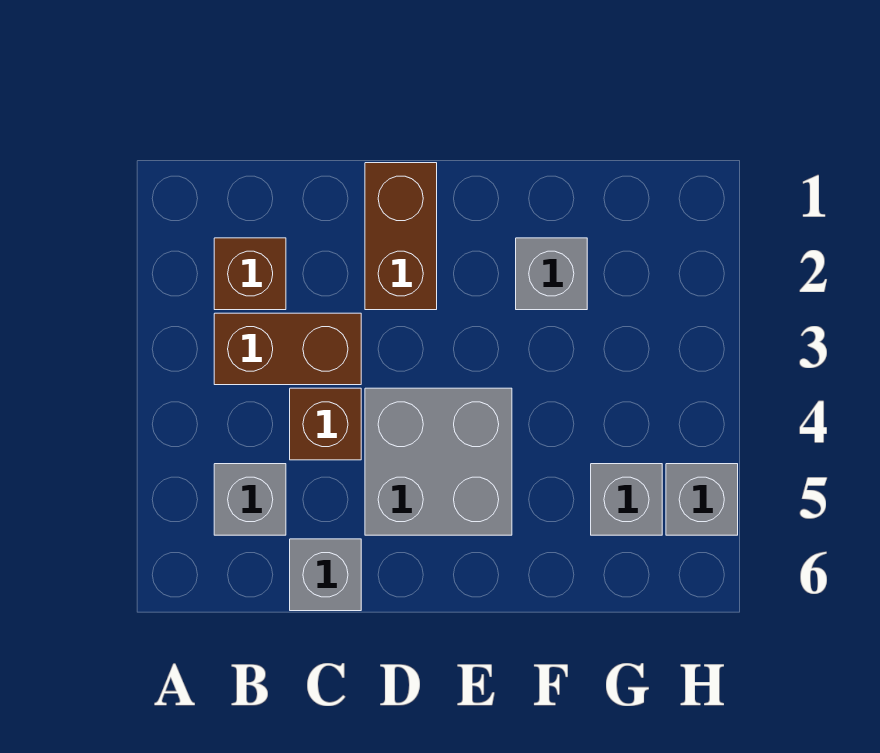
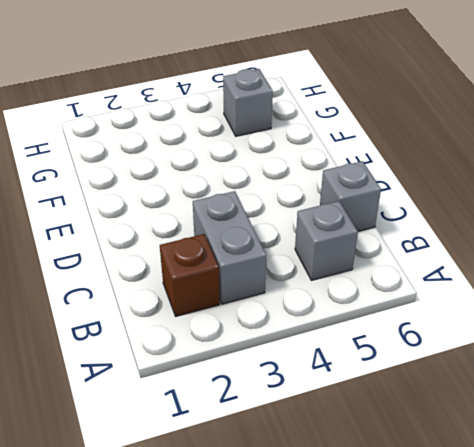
grey 1x2 brick [193,191,266,304] -> brown 1x2 brick [214,313,361,385]
none -> brown 1x1 brick [290,388,361,460]
none -> brown 1x2 brick [365,163,437,310]

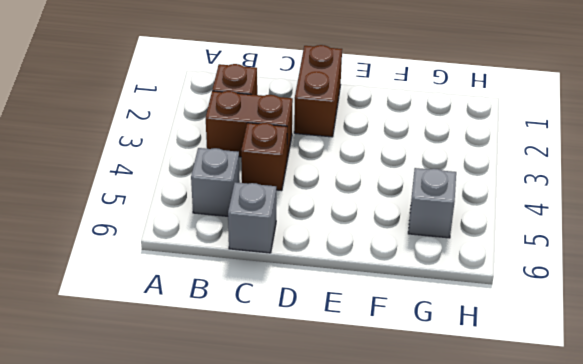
none -> grey 2x2 brick [365,388,512,535]
none -> grey 1x1 brick [516,238,587,310]

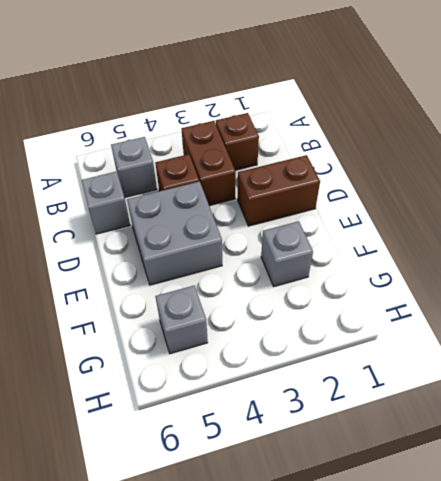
none -> grey 1x1 brick [666,464,738,535]

